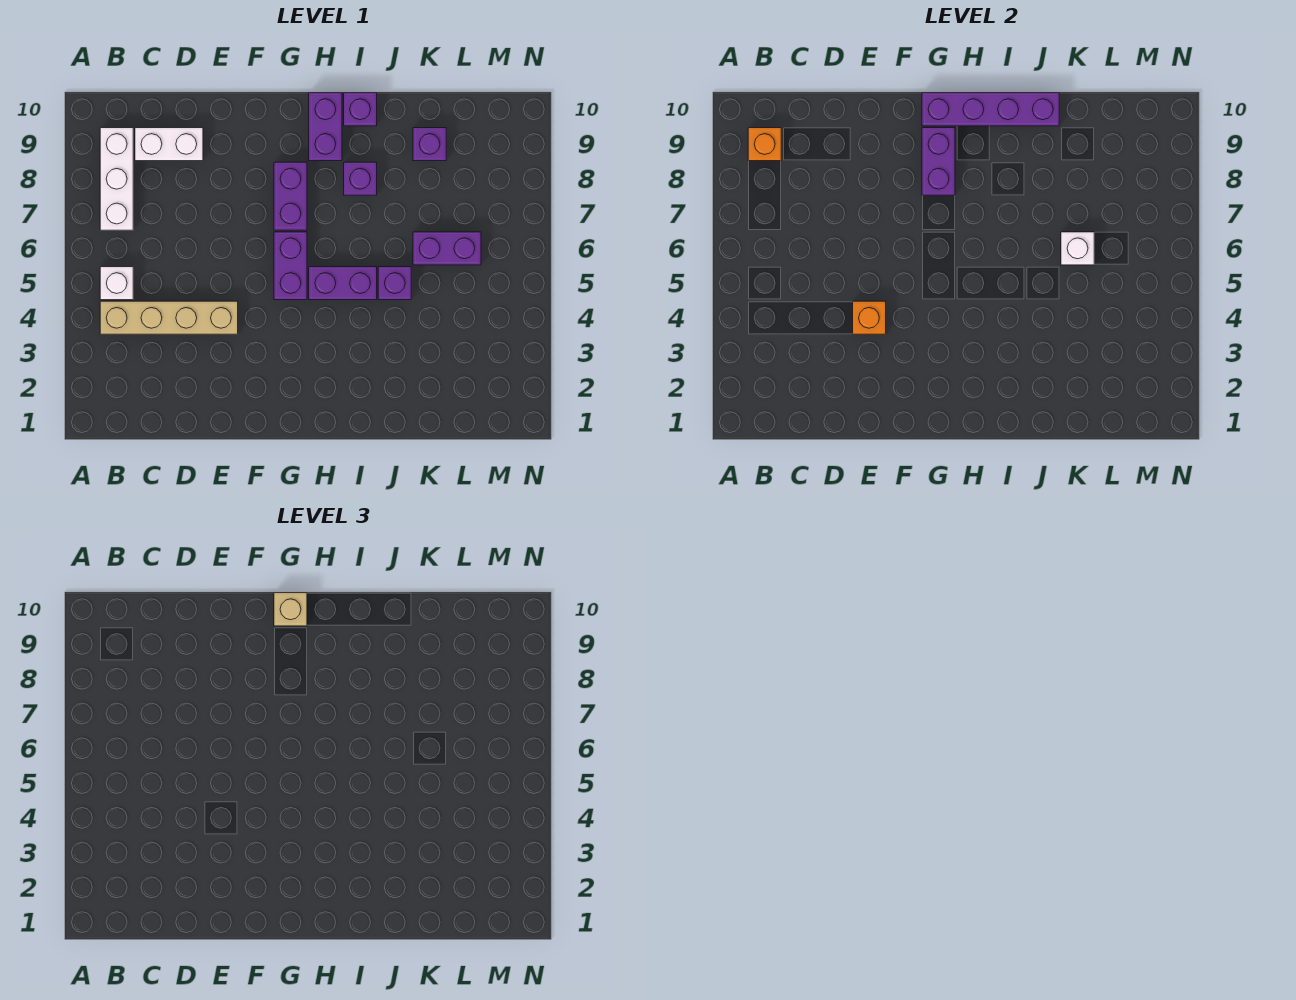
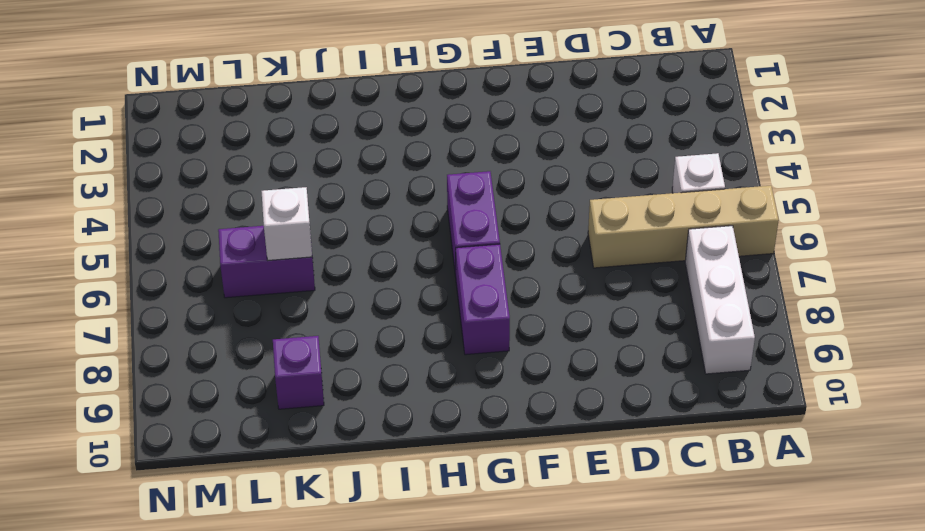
tan 1x4 brick [588,186,779,268] -> tan 1x4 brick moved to [100,301,238,334]
none -> white 1x2 brick [135,128,203,161]
none -> purple 1x2 brick [309,267,377,300]
none -> purple 1x2 brick [309,93,342,161]

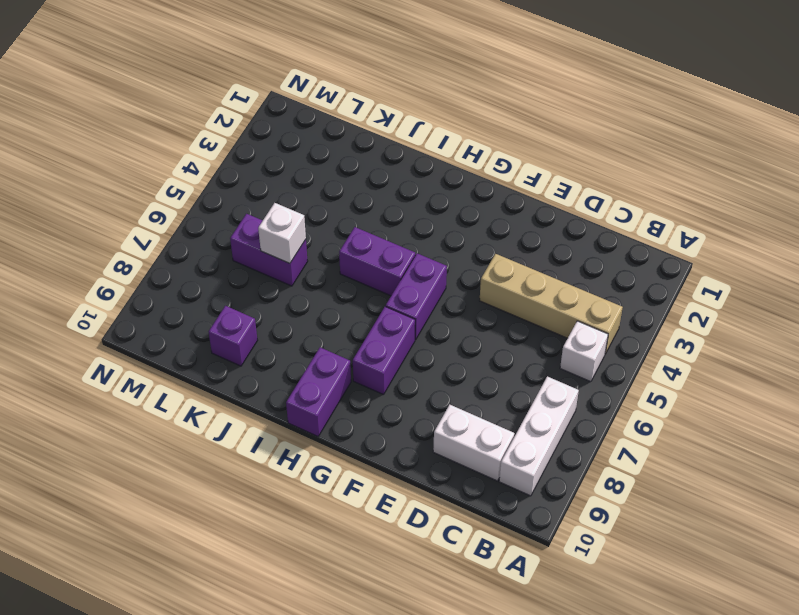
none -> purple 1x1 brick [344,162,377,195]
none -> purple 1x1 brick [344,93,377,126]
none -> purple 1x1 brick [378,267,411,300]

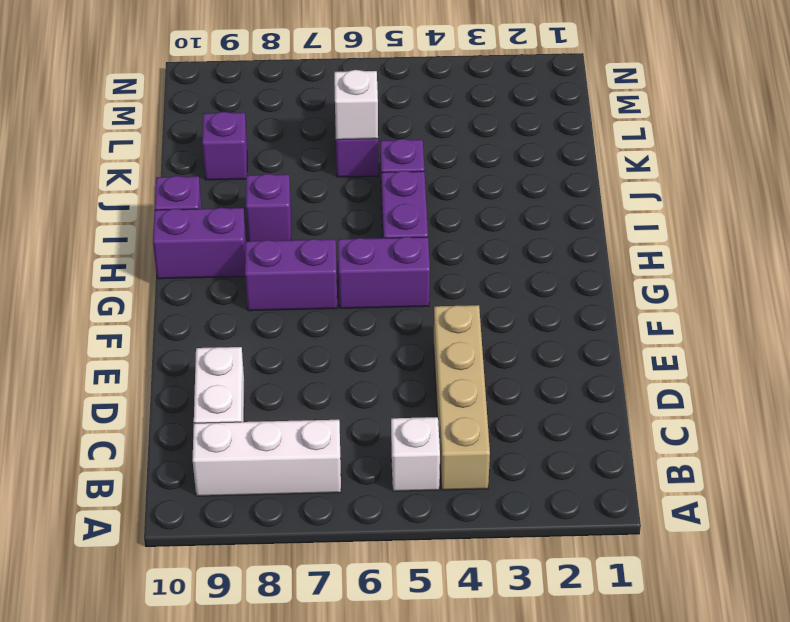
none -> orange 1x1 brick [748,128,781,161]
none -> orange 1x1 brick [853,301,886,334]
none -> purple 1x2 brick [922,128,955,195]

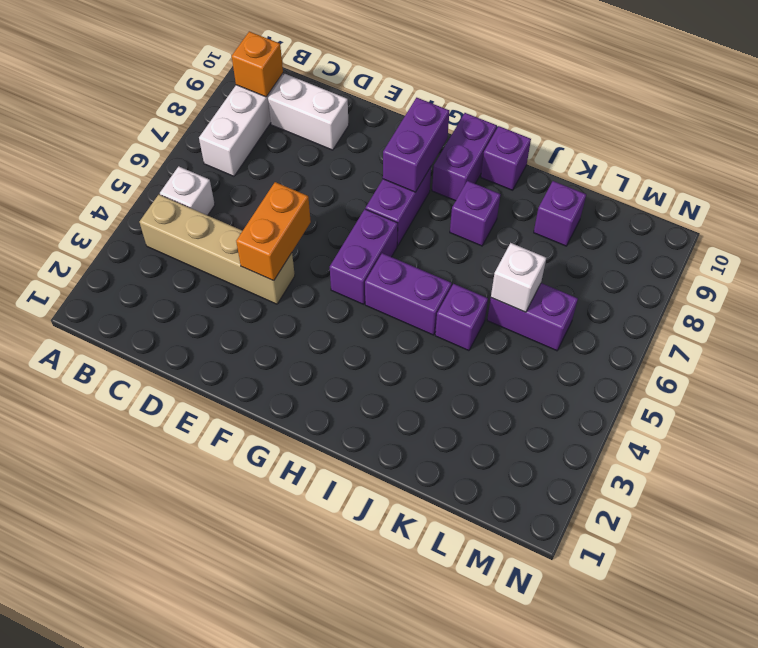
orange 1x2 brick [236,182,311,281] -> orange 1x1 brick [853,301,886,334]
none -> purple 1x4 brick [922,93,1059,126]
none -> tan 1x1 brick [274,593,307,626]

